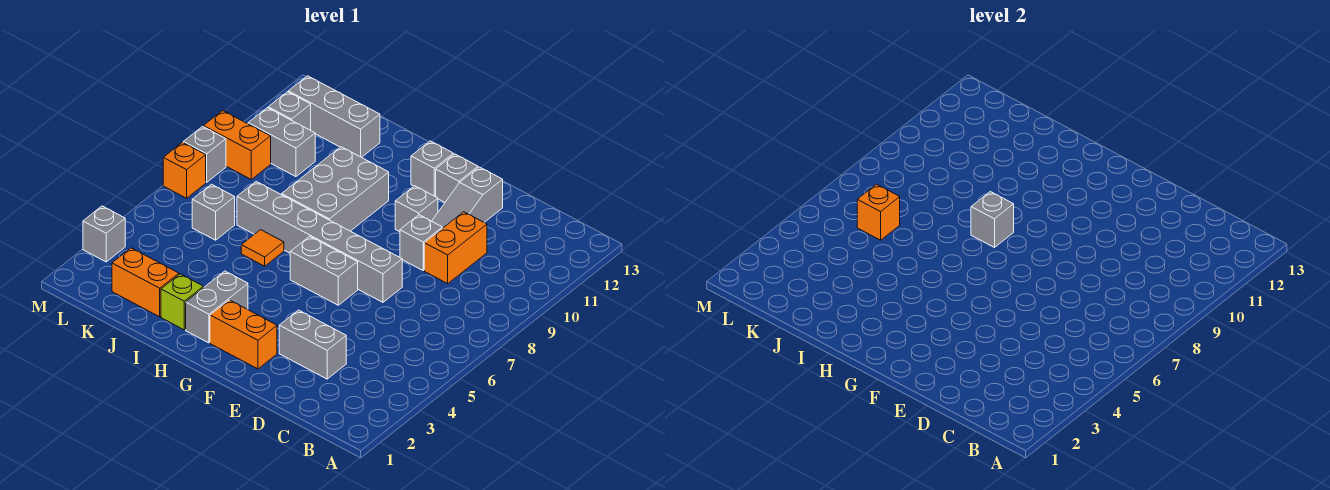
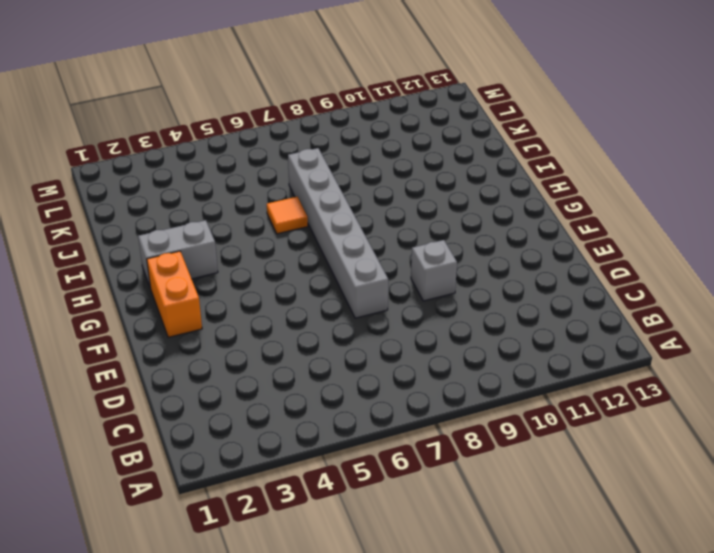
none -> grey 1x2 brick [279,310,346,379]
none -> orange 1x2 brick [424,212,487,284]
none -> grey 1x3 slope [432,167,503,228]

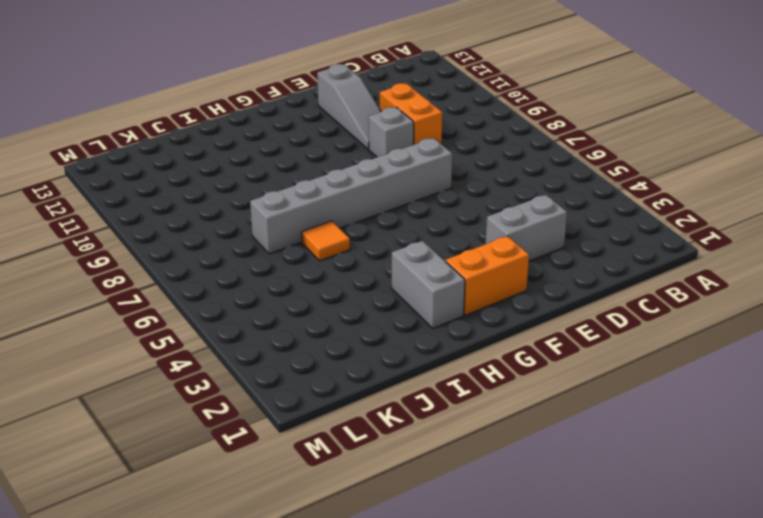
none -> grey 1x2 brick [290,236,358,305]
none -> grey 1x1 brick [395,186,438,232]
none -> grey 1x1 brick [435,154,478,202]

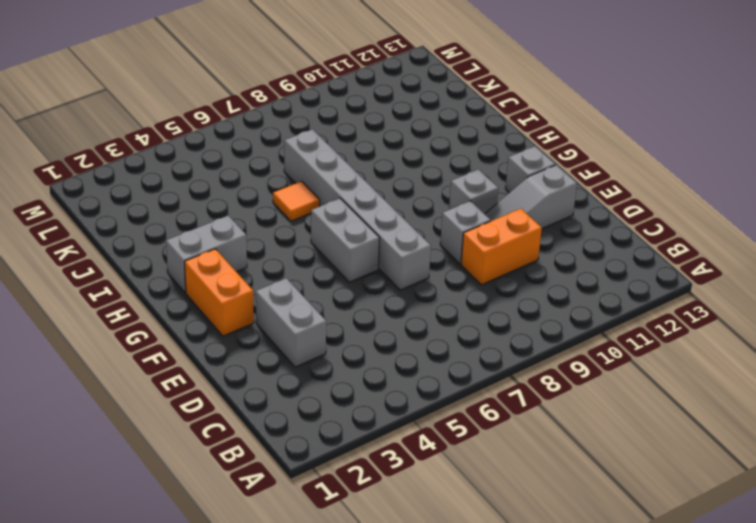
none -> grey 1x1 brick [411,141,454,196]
none -> grey 2x3 brick [282,147,389,231]
none -> lime 1x1 brick [161,274,204,330]

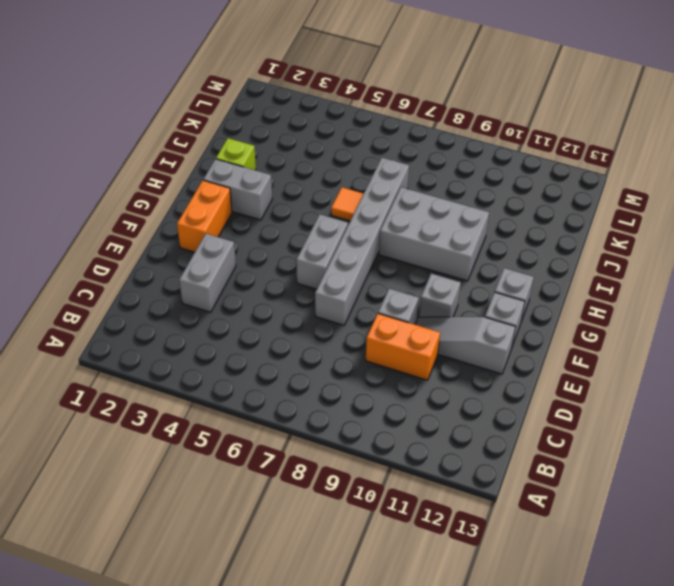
none -> orange 1x2 brick [112,248,179,317]
none -> grey 1x3 brick [288,76,380,157]
none -> grey 1x1 brick [192,184,235,240]

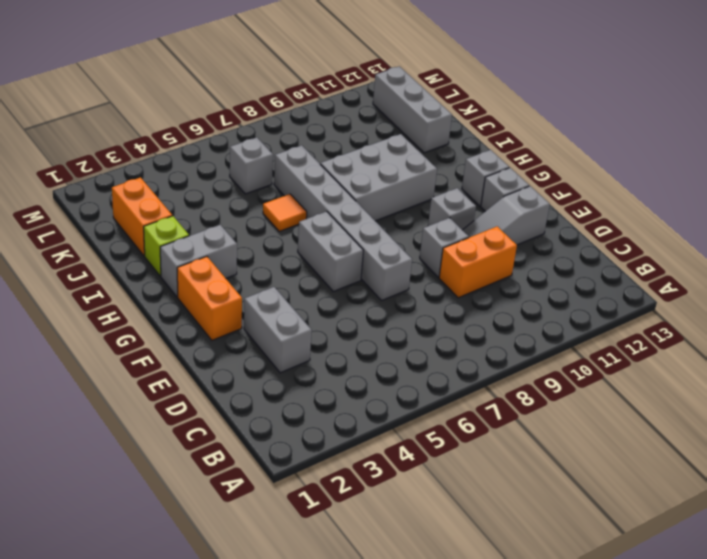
none -> grey 1x2 brick [248,108,315,177]
none -> orange 1x2 brick [203,111,271,179]
none -> grey 1x1 brick [268,92,311,130]

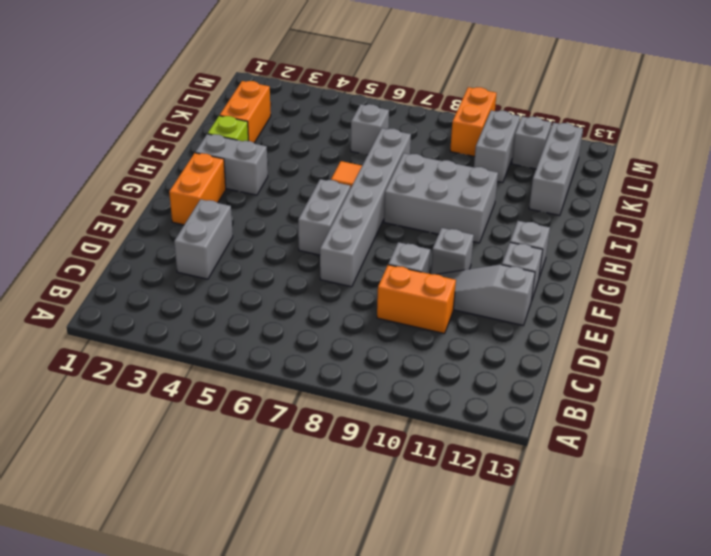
none -> grey 1x1 brick [83,206,125,262]
none -> orange 1x1 brick [163,142,206,198]
none -> grey 1x1 brick [183,127,226,182]

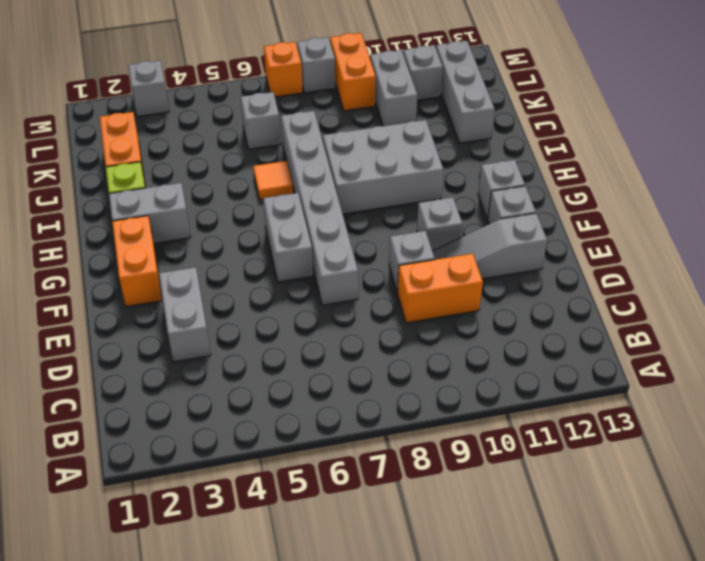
none -> grey 1x1 brick [971,192,1014,248]
none -> orange 1x1 brick [857,184,900,240]

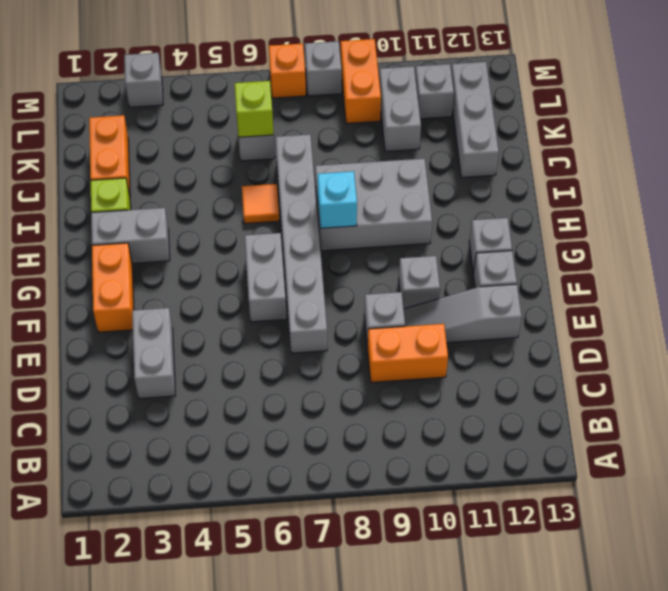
cyan 1x1 brick [318,171,357,228] -> grey 1x1 brick [971,192,1014,248]
lime 1x1 brick [235,81,274,137] -> orange 1x1 brick [857,184,900,240]

